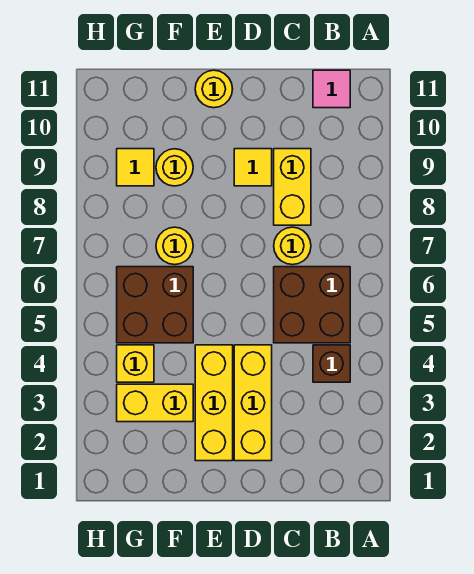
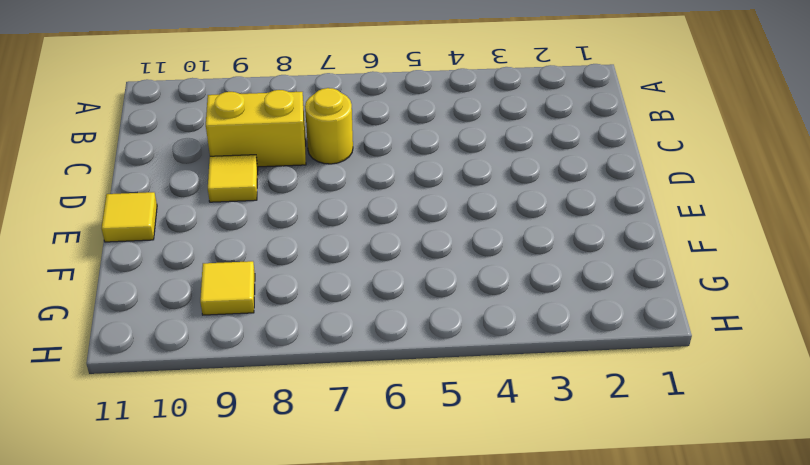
yellow 1x1 tile [102,192,157,242] -> yellow 1x1 round brick [195,70,232,108]
none -> brown 1x1 brick [313,345,350,382]
none -> brown 2x2 brick [274,267,350,343]
none -> pink 1x1 tile [313,70,350,108]

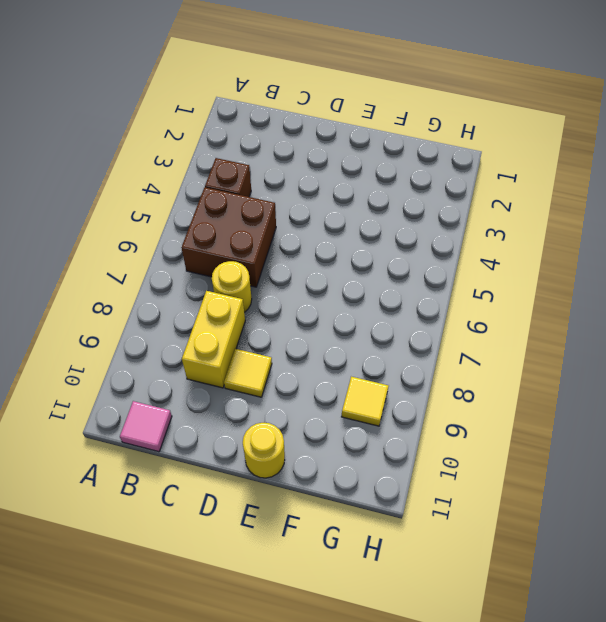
none -> yellow 1x3 brick [234,345,272,461]
none -> yellow 1x3 brick [195,345,233,461]
none -> yellow 1x2 brick [117,384,193,422]

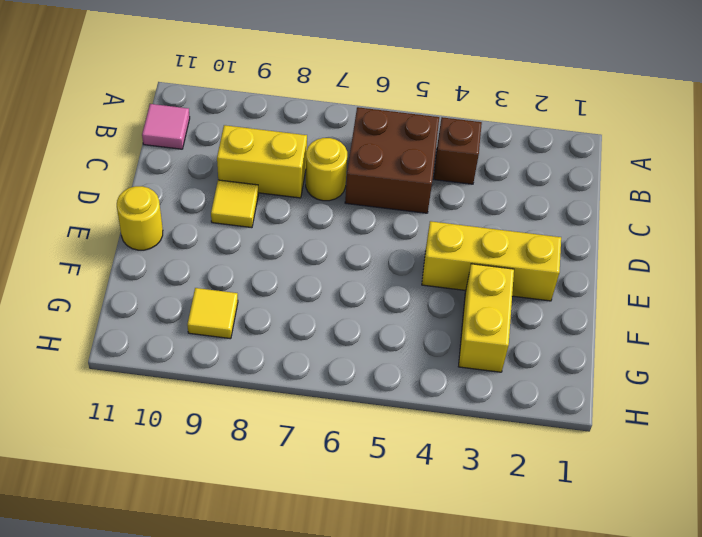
none -> yellow 1x3 brick [234,345,272,461]
none -> brown 2x2 brick [117,267,193,343]
none -> yellow 1x1 round brick [156,227,193,265]

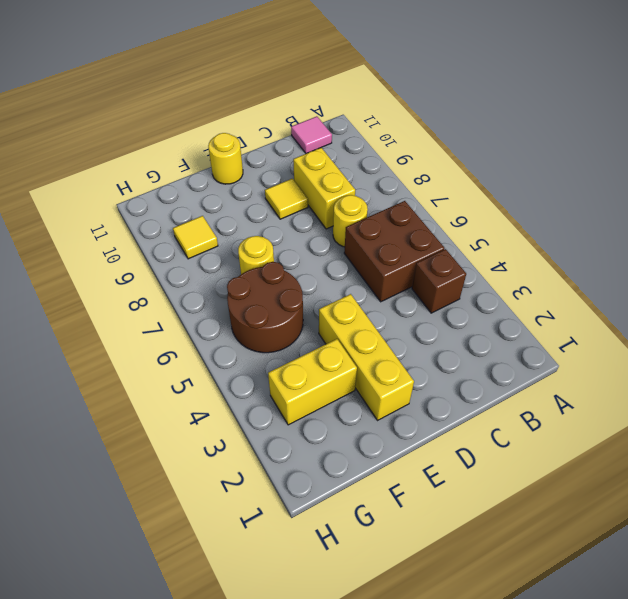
brown 2x2 round brick [227,262,303,353] -> brown 2x2 brick [117,267,193,343]
none -> yellow 1x3 brick [234,345,272,461]
none -> yellow 1x1 round brick [156,149,193,186]
none -> yellow 1x1 brick [117,345,154,382]

